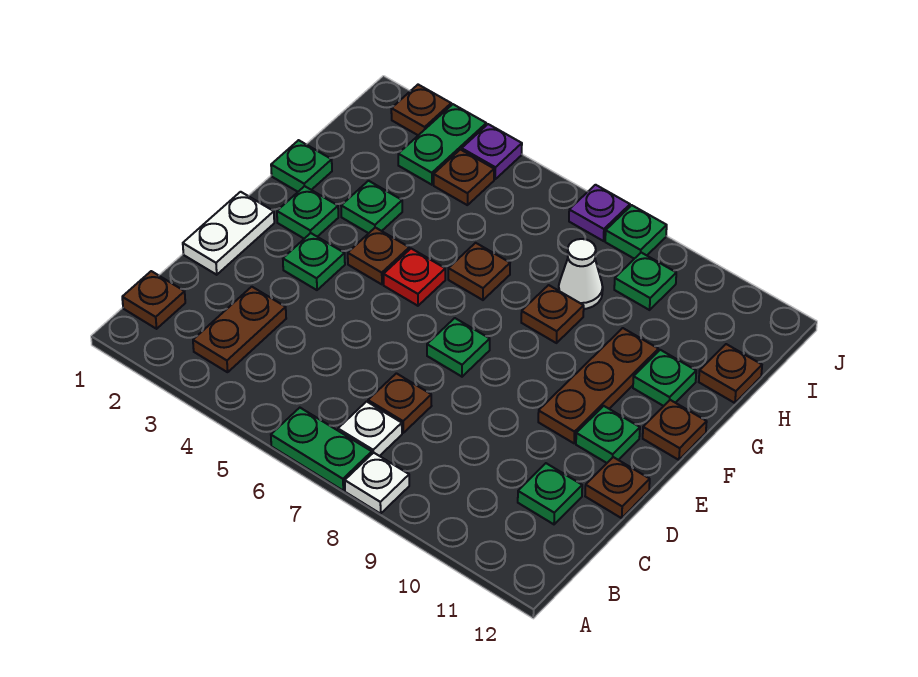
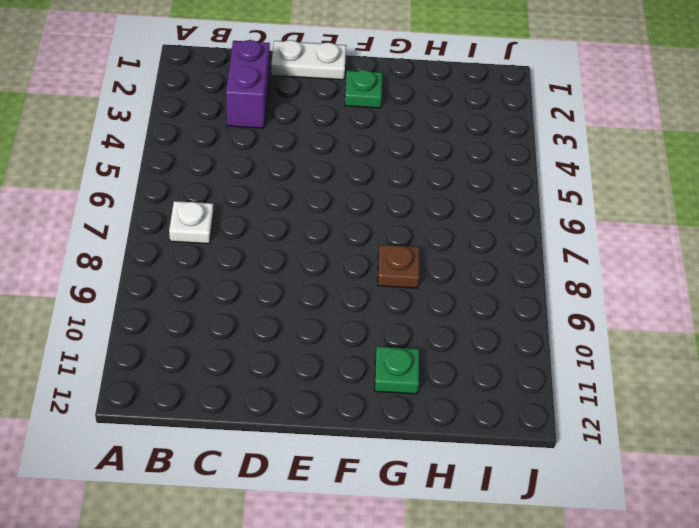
purple 1x2 brick [226,40,270,128] -> brown 1x2 plate [193,287,286,372]
none -> green 1x2 plate [271,408,372,490]
none -> white 1x1 plate [345,453,409,514]
none -> brown 1x1 plate [122,271,185,329]
none -> brown 1x1 plate [368,373,431,433]

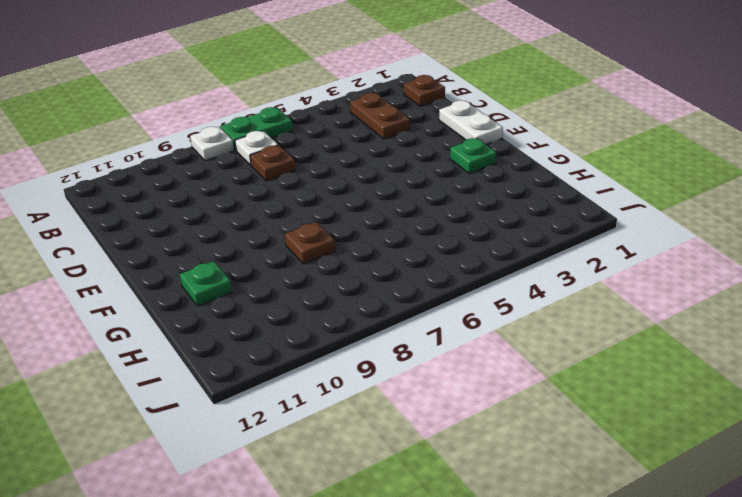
none -> green 1x1 plate [518,463,582,524]
none -> brown 1x1 plate [585,457,650,518]
none -> green 1x1 plate [283,233,345,290]
none -> green 1x1 plate [427,318,490,377]

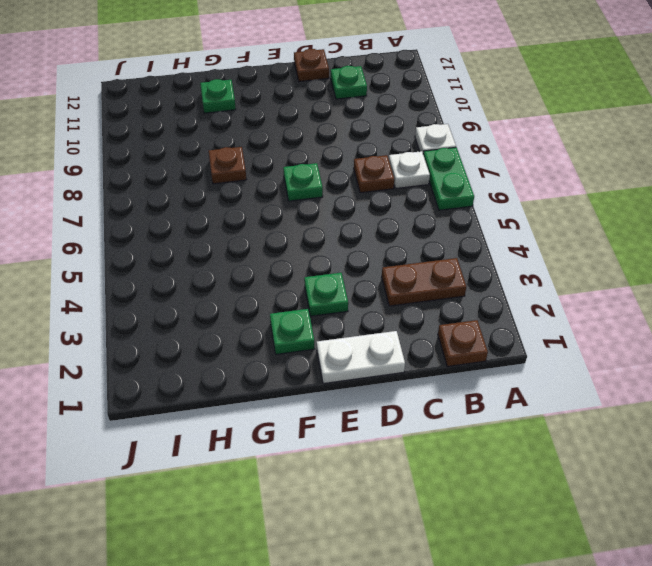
none -> brown 1x3 plate [538,328,658,443]
none -> green 1x1 plate [576,406,640,463]
none -> brown 1x1 plate [348,228,409,284]
none -> red 1x1 plate [384,249,445,306]

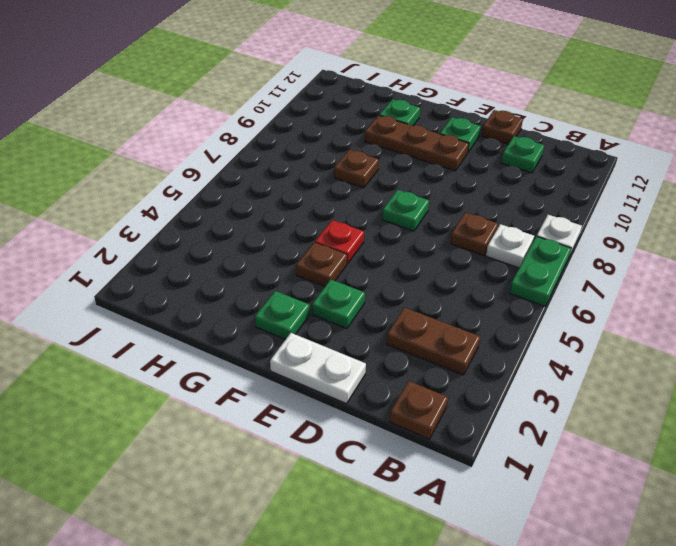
none -> brown 1x1 plate [643,400,707,460]
none -> green 1x1 plate [271,140,332,192]
none -> green 1x1 plate [341,181,402,233]
none -> brown 1x1 plate [448,243,510,300]

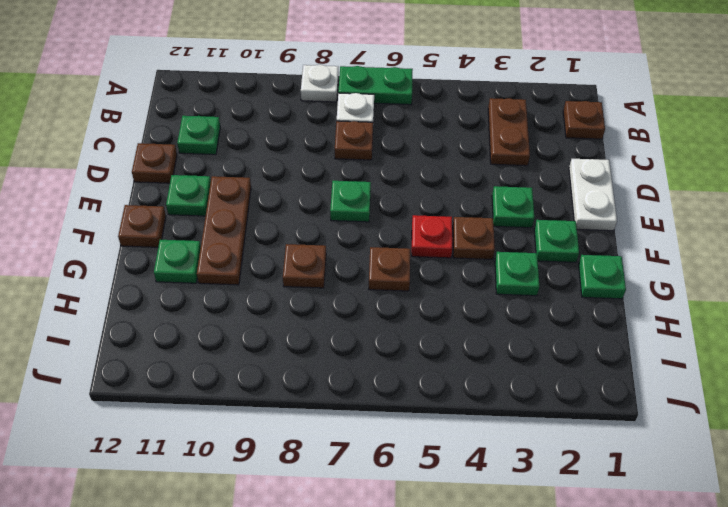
none -> white 1x1 cone [559,239,603,309]
none -> brown 1x1 plate [699,344,762,403]
none -> green 1x2 plate [398,104,486,185]
none -> brown 1x1 plate [434,150,494,205]

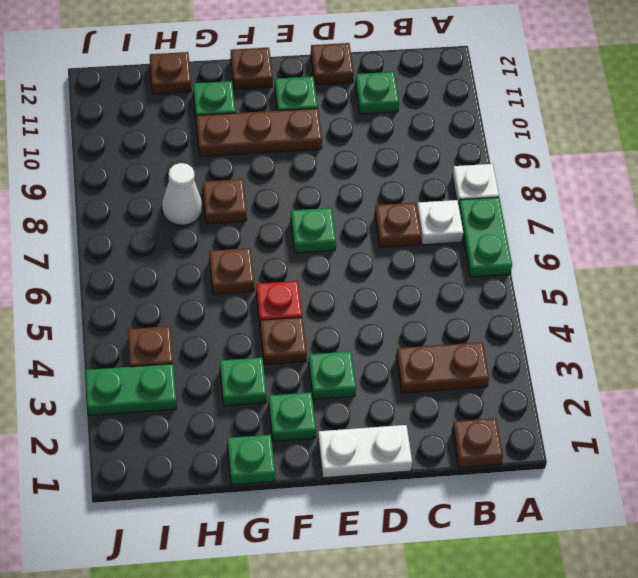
none -> green 1x1 plate [614,253,676,310]
none -> brown 1x1 plate [391,85,451,135]
none -> purple 1x1 plate [462,124,522,179]
none -> purple 1x1 plate [569,185,630,241]

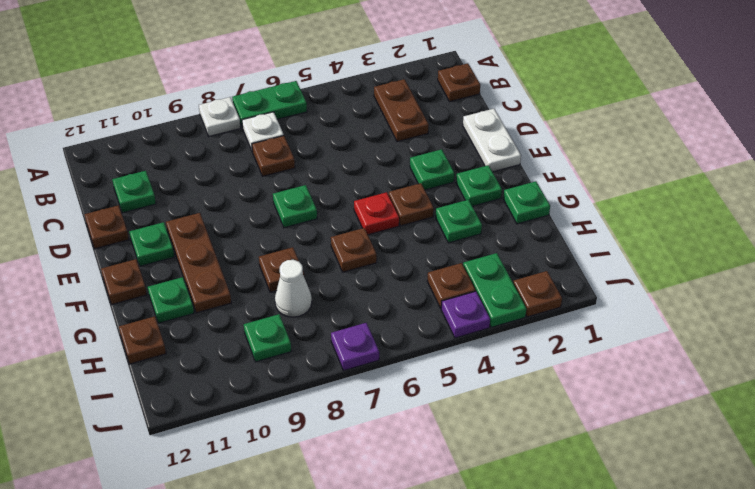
none -> green 1x1 plate [605,205,667,259]

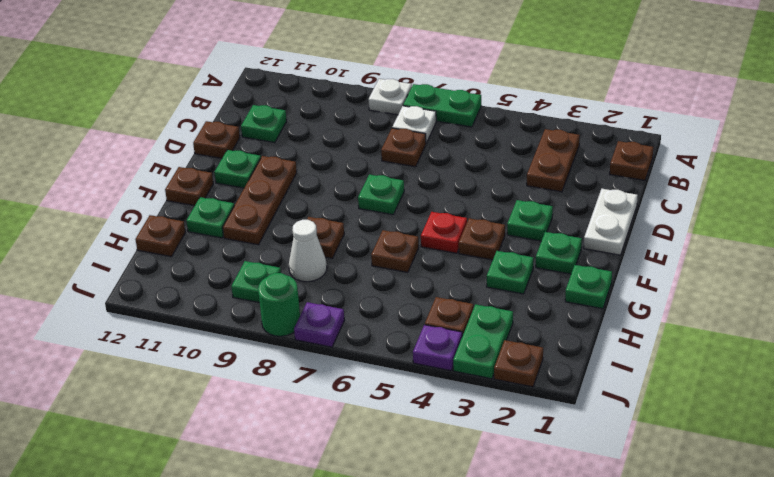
green 1x1 round brick [258,273,300,336] -> green 1x1 plate [605,205,667,259]

